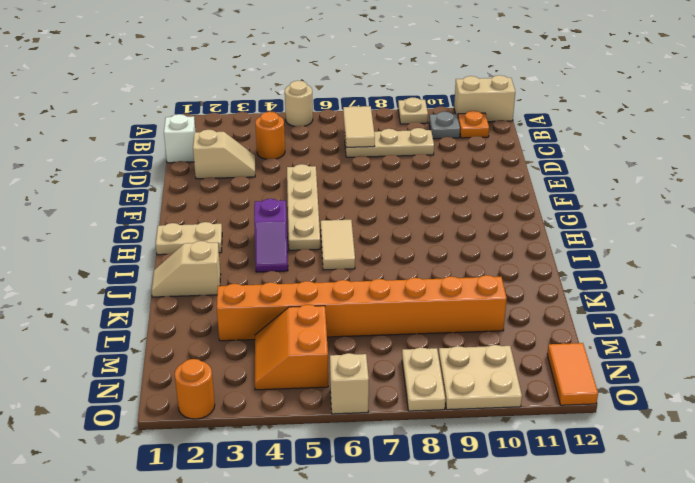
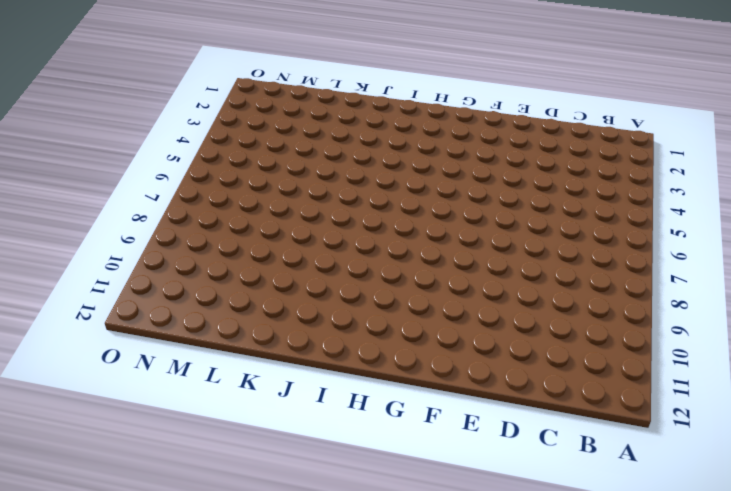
none -> tan 1x1 round brick [285,81,313,126]
none -> tan 1x1 plate [398,97,428,124]
none -> tan 1x2 brick [454,75,515,122]

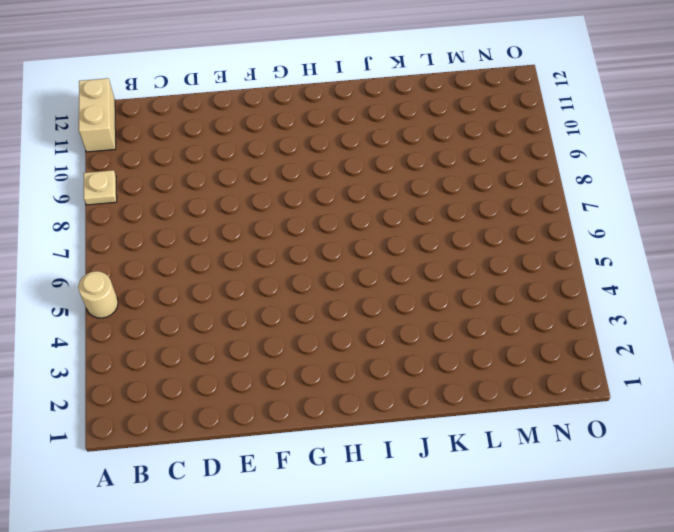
none -> grey 1x1 plate [429,112,460,139]
none -> orange 1x1 plate [458,111,489,138]
none -> white 1x1 brick [164,114,195,163]

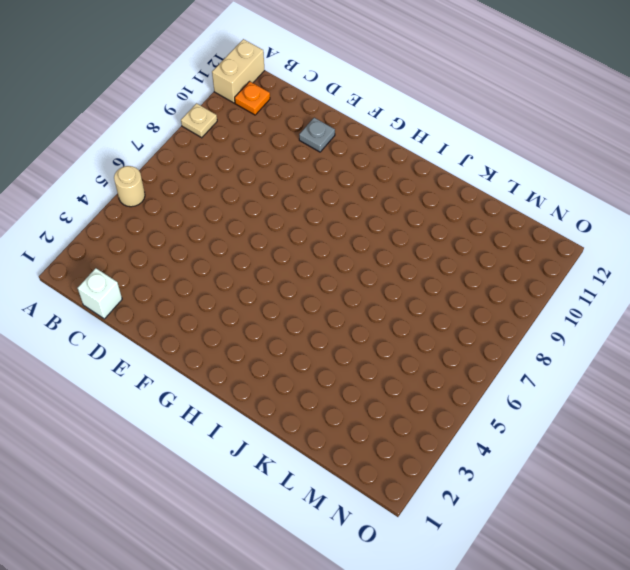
grey 1x1 plate [299,118,335,152] -> grey 1x1 plate moved to [429,112,460,139]
none -> orange 1x1 round brick [255,112,285,159]
none -> tan 1x3 plate [345,128,434,157]
none -> tan 1x2 slope [193,130,255,179]

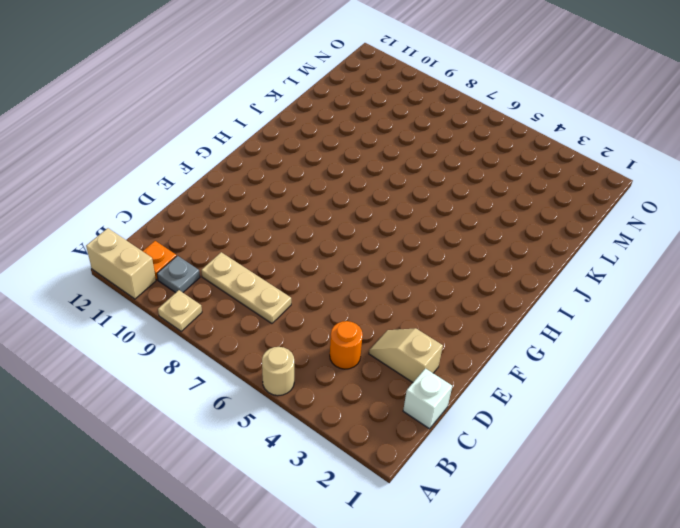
none -> tan 1x4 plate [287,164,320,250]
none -> tan 1x2 plate [156,222,222,255]
none -> purple 1x2 slope [254,199,288,272]

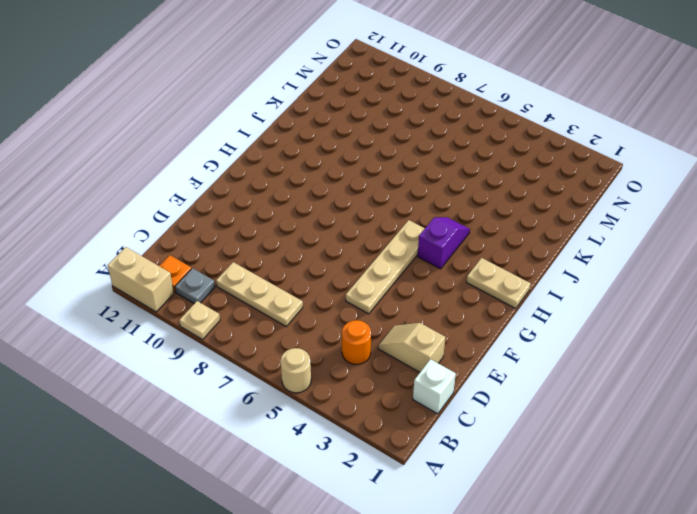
none -> tan 1x2 tile [321,220,355,270]
none -> tan 1x2 slope [151,241,221,297]
none -> orange 1x8 brick [217,275,507,341]

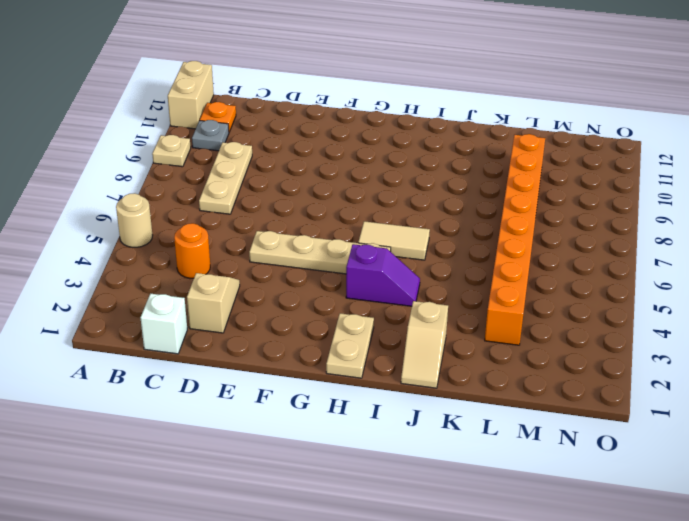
none -> orange 2x2 slope [255,305,328,390]
none -> tan 1x2 plate [402,347,445,411]
none -> tan 2x2 plate [439,345,522,410]

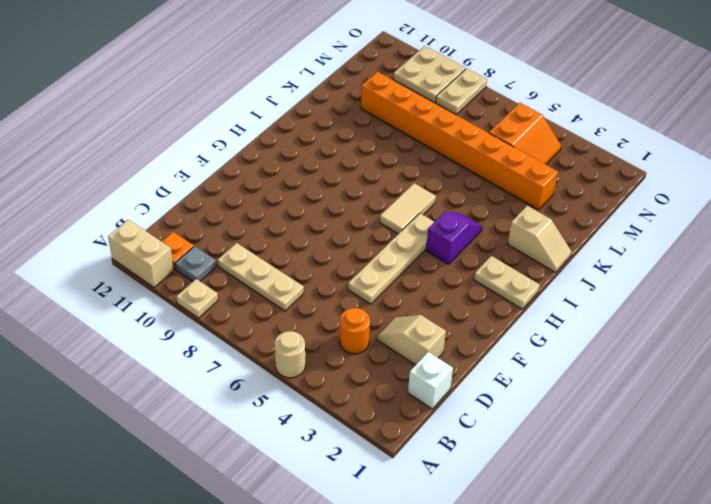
none -> orange 1x2 tile [547,343,598,405]
none -> orange 1x1 round brick [175,359,215,419]
none -> tan 1x1 brick [330,353,369,414]

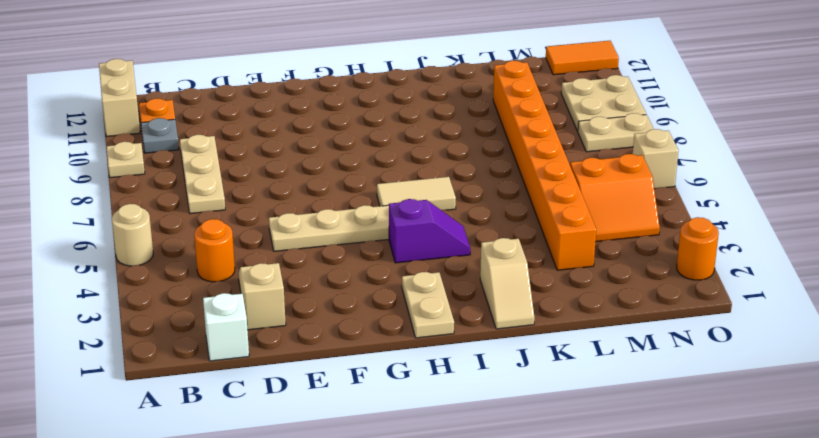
none -> tan 1x2 tile [343,106,375,147]

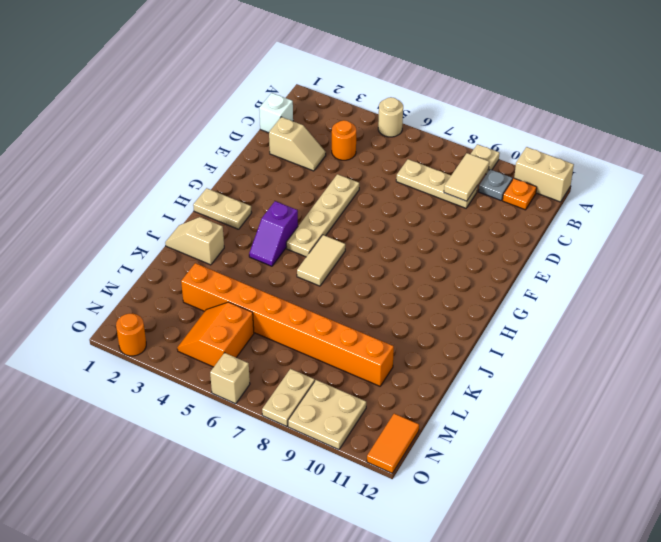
tan 1x2 tile [444,153,489,201] -> tan 1x2 tile moved to [343,106,375,147]

